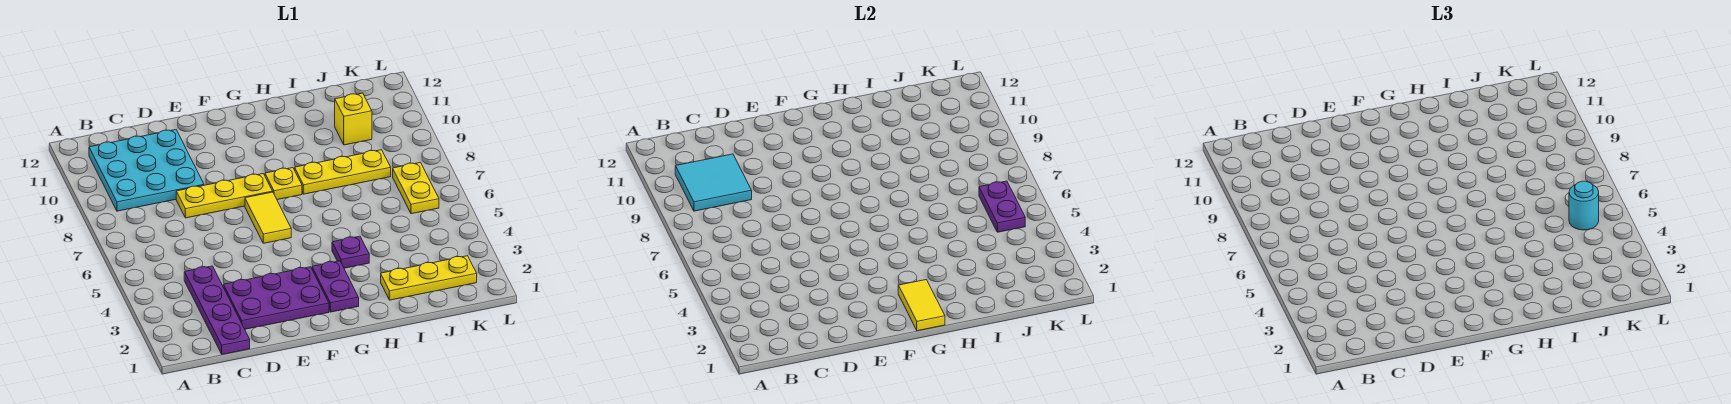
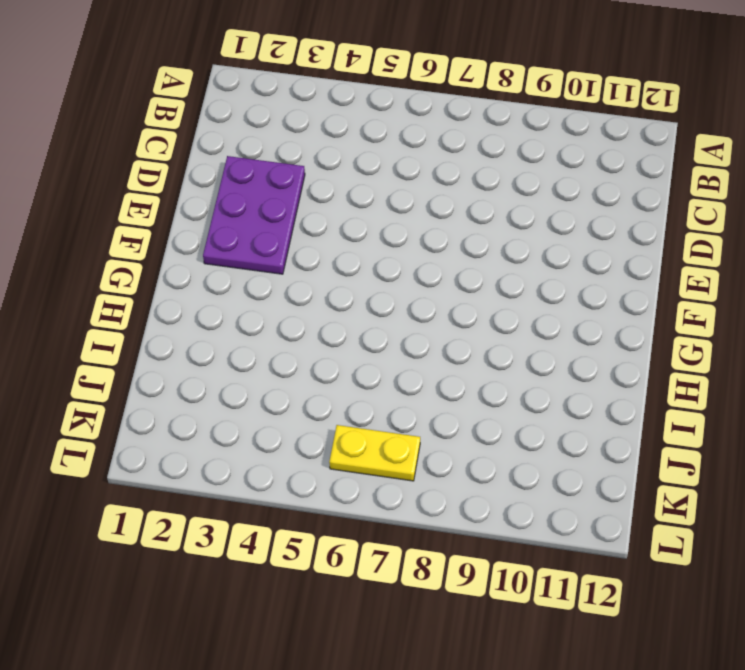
none -> cyan 3x3 plate [89,130,204,211]
none -> purple 1x4 plate [184,266,250,354]
none -> yellow 1x3 plate [176,174,273,218]

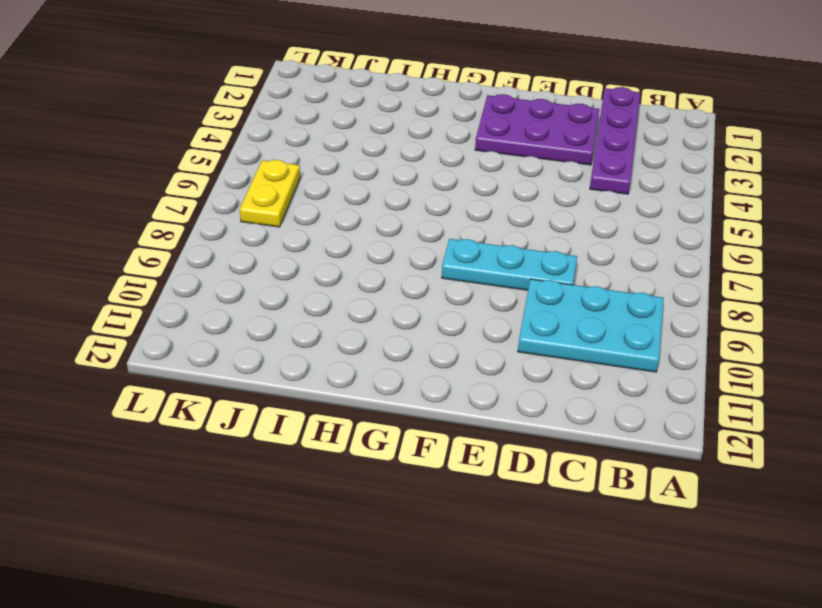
cyan 2x3 plate [518,279,664,372] -> cyan 3x3 plate [89,130,204,211]
cyan 1x3 plate [442,239,577,290] -> yellow 1x3 plate [176,174,273,218]
none -> yellow 1x2 tile [245,192,291,243]
none -> purple 1x2 plate [312,261,359,312]
none -> yellow 1x1 plate [265,168,302,200]

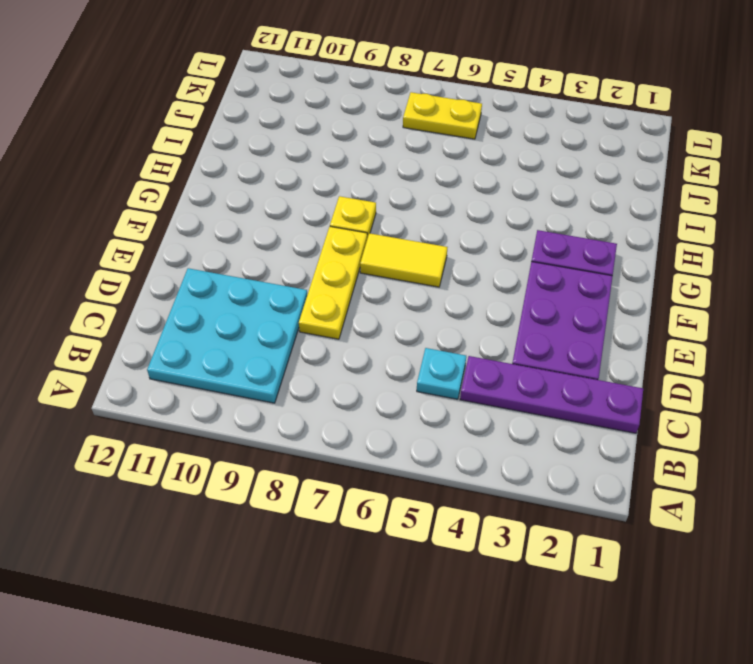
cyan 1x1 plate [417,348,466,399] -> none
none -> purple 1x1 plate [332,236,369,268]
none -> yellow 1x3 plate [295,150,391,194]
none -> yellow 1x3 plate [381,256,477,300]

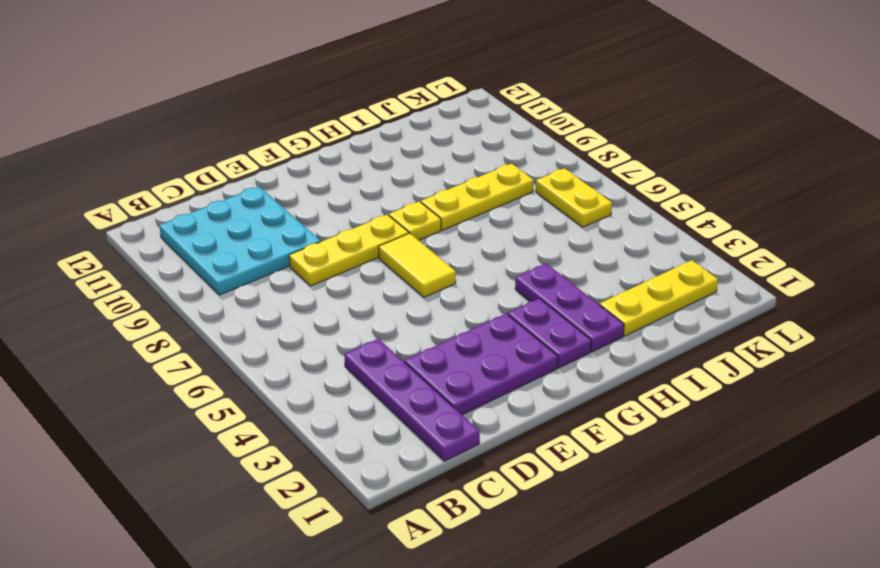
purple 1x3 plate [515,264,624,352] -> purple 1x1 plate [332,236,369,268]
none -> yellow 1x1 brick [335,93,372,145]
none -> cyan 2x2 tile [675,154,752,211]
none -> yellow 1x2 tile [898,280,945,331]

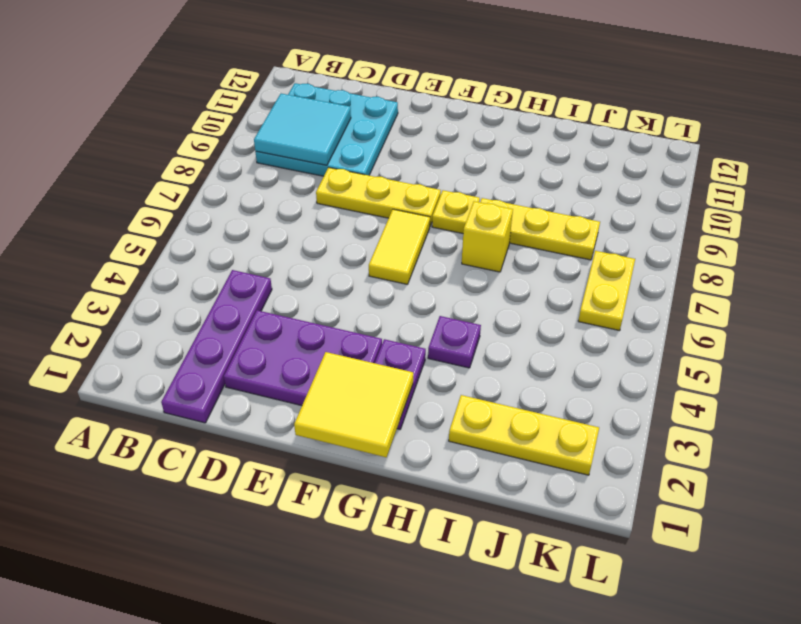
yellow 2x2 tile [294,352,413,457] -> yellow 1x2 tile [898,280,945,331]
yellow 1x1 brick [462,201,513,272] -> yellow 1x1 brick moved to [335,93,372,145]
none -> purple 1x2 plate [979,181,1025,232]
none -> cyan 1x1 round brick [1569,181,1599,230]

